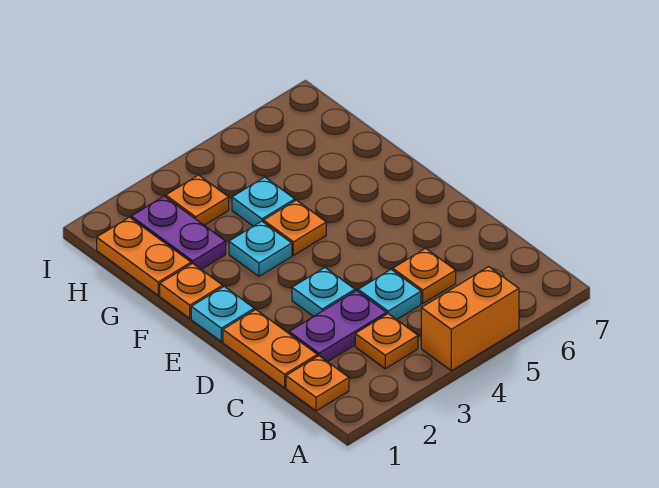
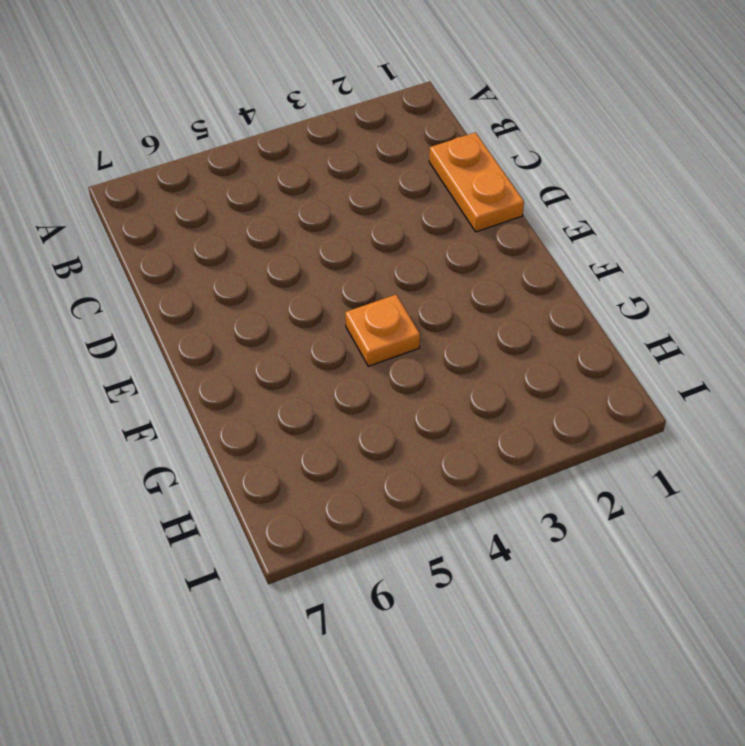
none -> orange 1x2 brick [421,267,519,371]
none -> orange 1x1 plate [286,356,349,411]
none -> orange 1x1 plate [355,314,418,369]

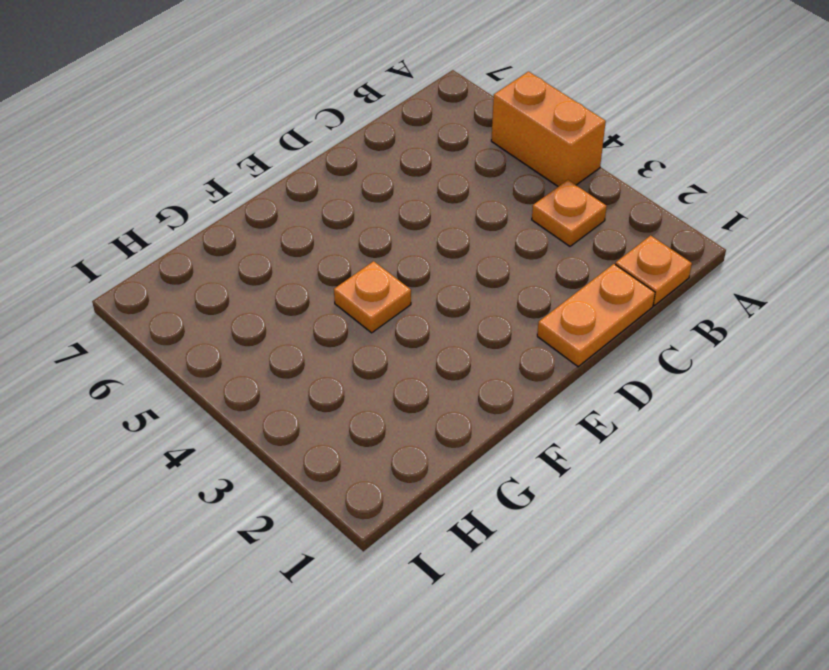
none -> purple 1x2 plate [289,291,387,362]
none -> cyan 1x1 plate [358,270,421,320]
none -> orange 1x1 plate [393,248,456,303]

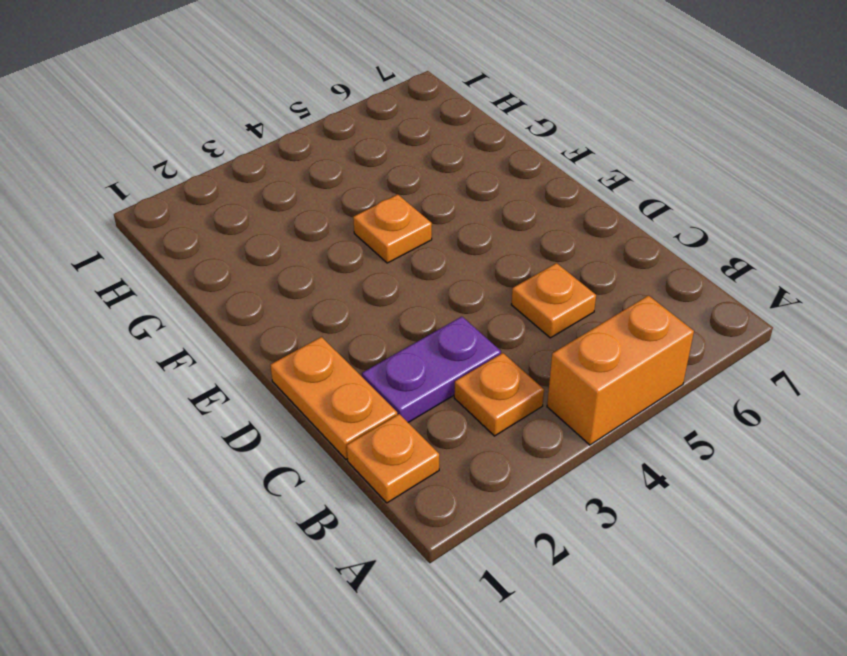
none -> cyan 1x1 plate [358,270,421,320]
none -> cyan 1x1 plate [292,268,355,317]
none -> cyan 1x1 plate [191,287,254,342]

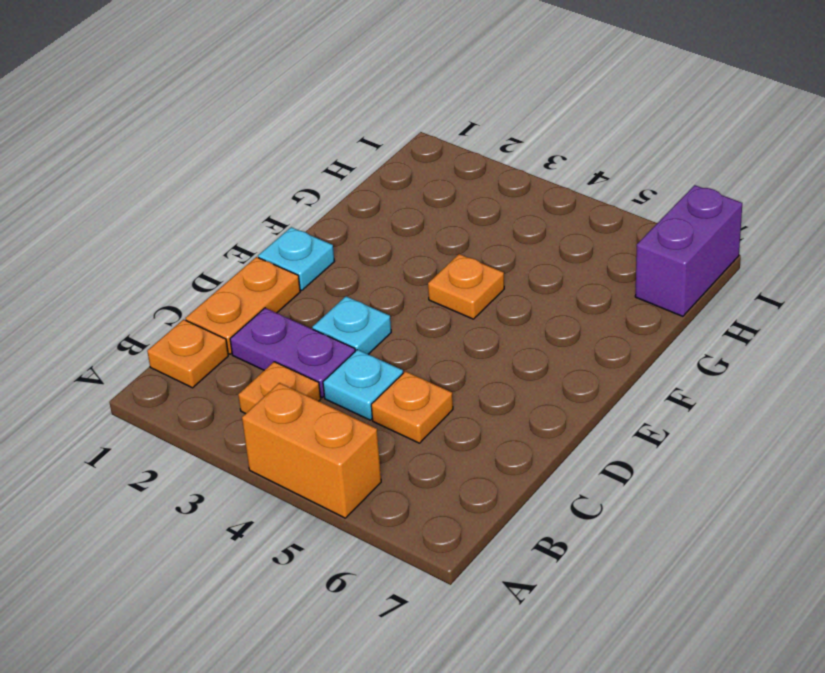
purple 1x2 brick [635,185,742,316] -> none
none -> orange 1x1 plate [160,263,223,318]
none -> cyan 1x1 plate [229,221,292,276]
none -> orange 1x2 plate [97,217,191,295]

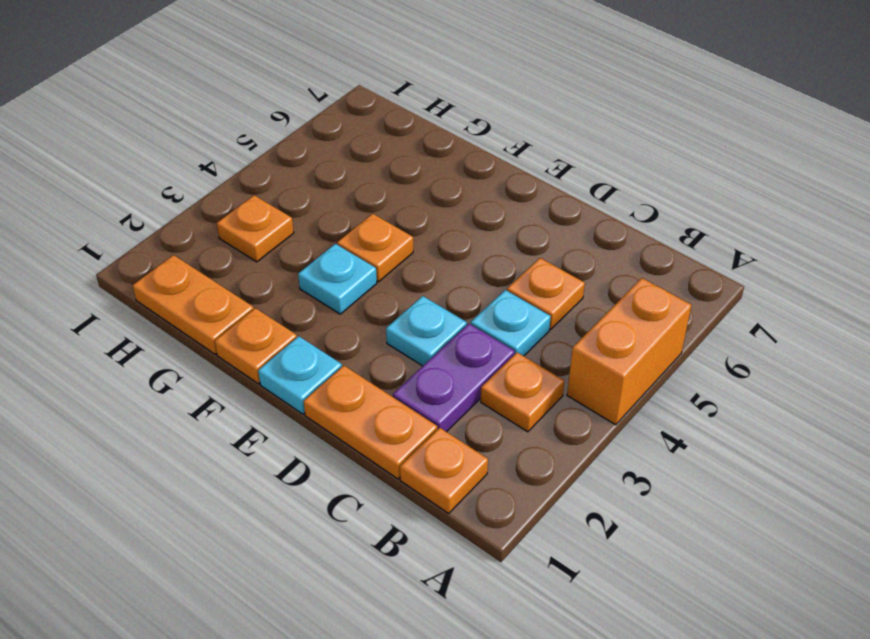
none -> purple 1x2 plate [131,196,226,269]
none -> cyan 1x1 plate [232,177,295,226]

